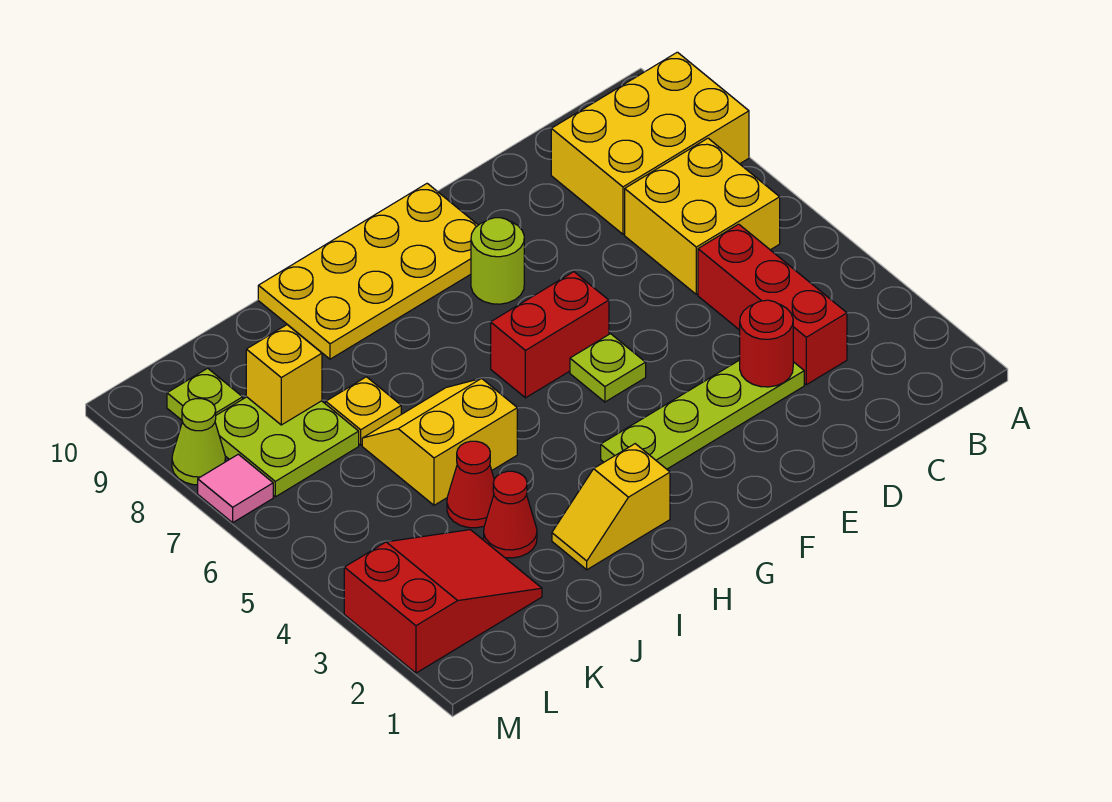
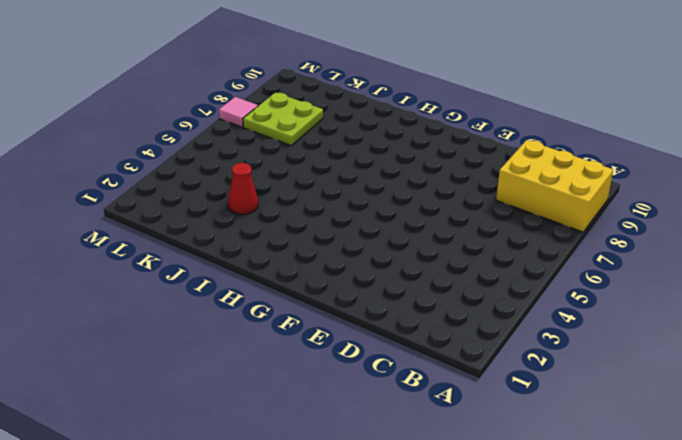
none -> yellow 2x2 brick [625,138,780,294]
none -> red 1x3 brick [698,224,847,385]
none -> lime 1x4 plate [601,360,804,469]

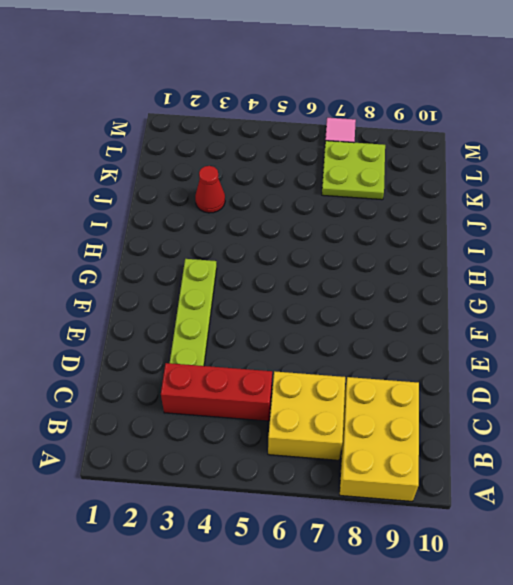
none -> lime 1x1 plate [570,334,646,402]
none -> red 1x2 brick [491,272,609,398]
none -> lime 1x1 round brick [471,218,524,304]

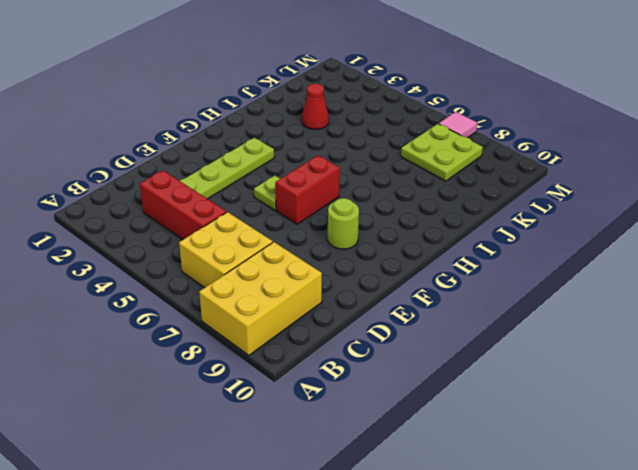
none -> yellow 2x4 plate [258,183,478,359]
none -> yellow 1x2 slope [552,444,670,570]
none -> yellow 2x2 slope [362,378,517,505]

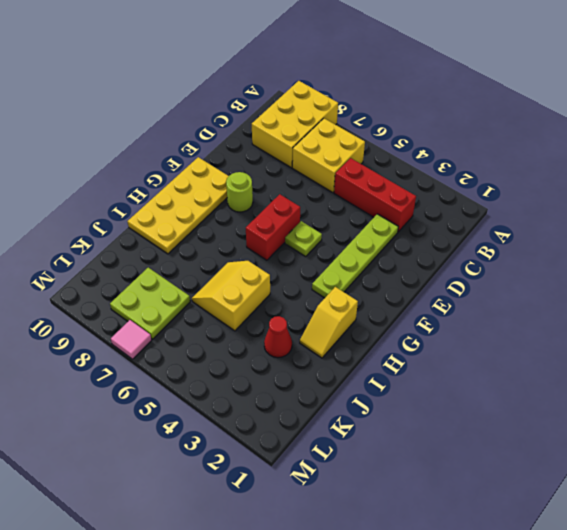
none -> red 1x1 cone [447,441,494,528]
none -> yellow 1x1 plate [326,377,401,445]
none -> red 2x3 slope [344,530,542,673]

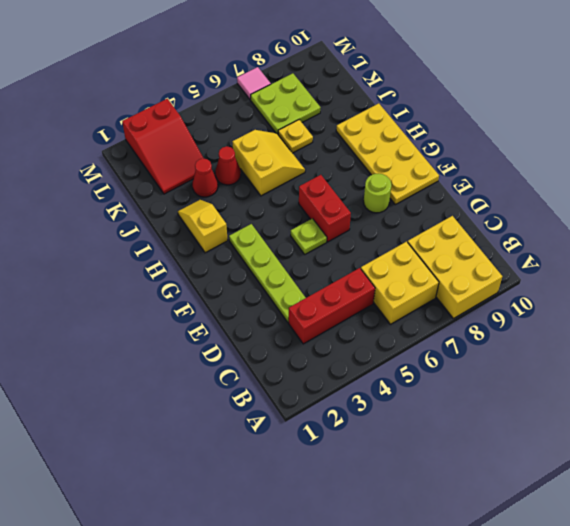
none -> lime 1x1 plate [167,368,243,420]
none -> lime 1x1 cone [172,399,225,485]
none -> red 1x1 round brick [740,300,793,387]

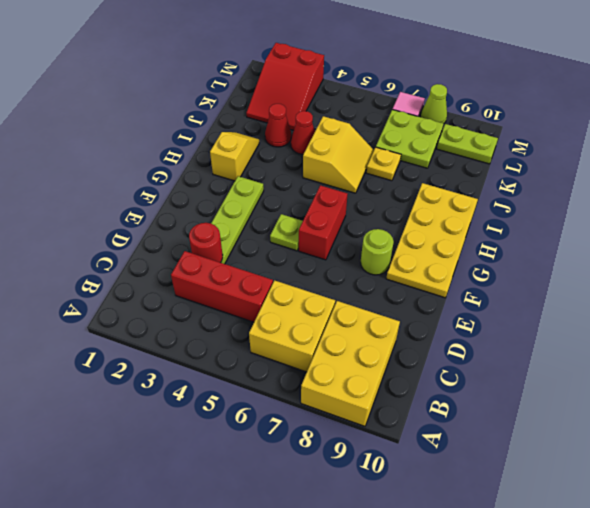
lime 1x2 plate [437,124,498,164] -> lime 1x1 plate [167,368,243,420]
none -> yellow 1x1 brick [246,325,322,425]

